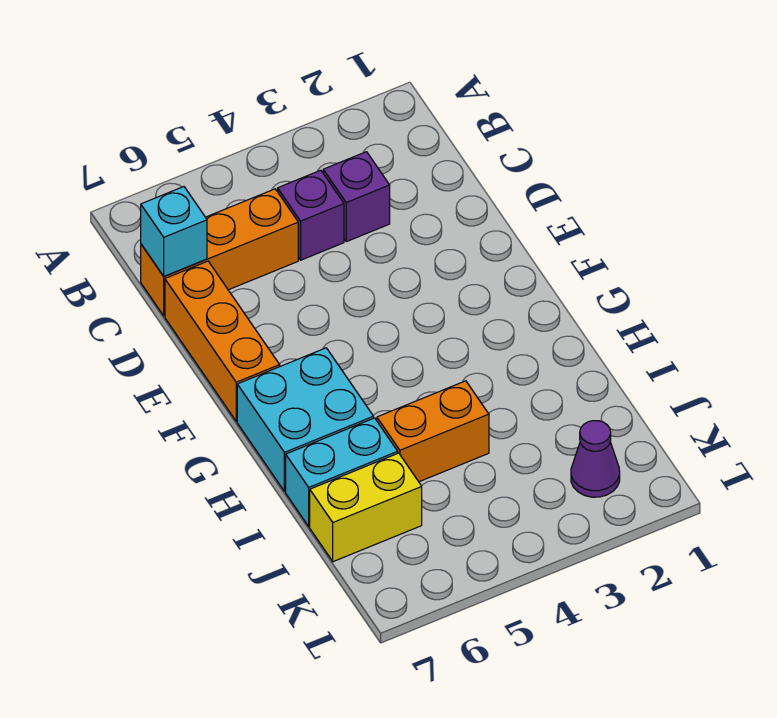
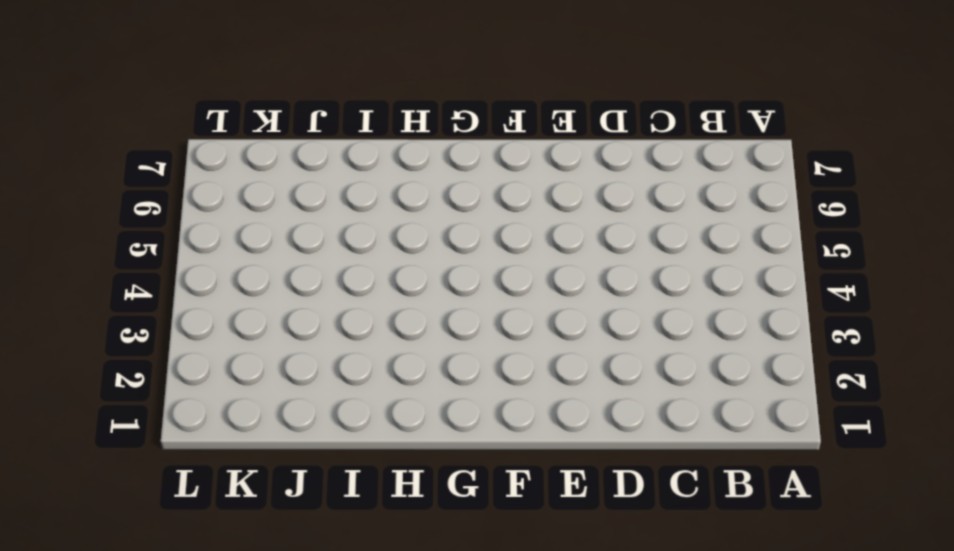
none -> purple 1x1 brick [323,152,390,242]
none -> purple 1x1 brick [278,170,344,260]

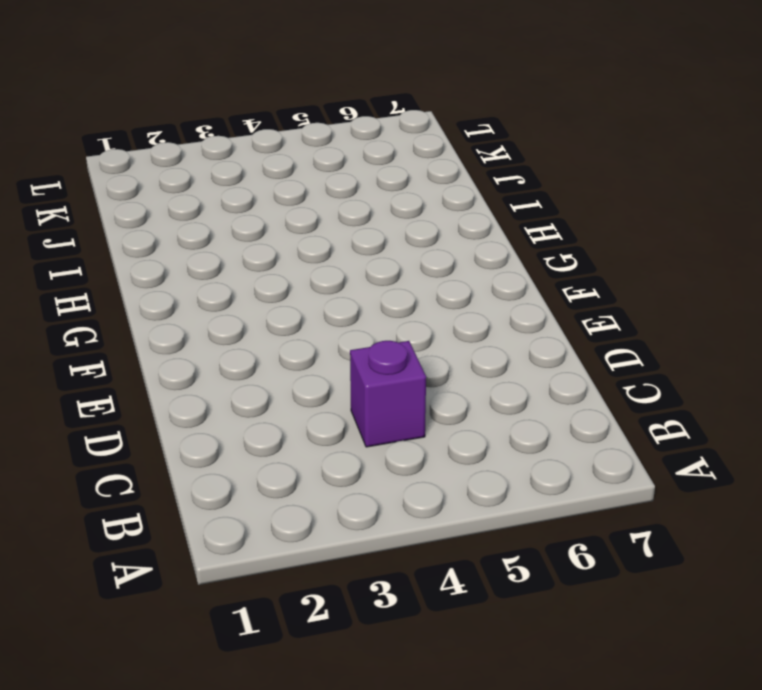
none -> purple 1x1 brick [323,152,390,242]
none -> orange 1x3 brick [141,189,298,316]

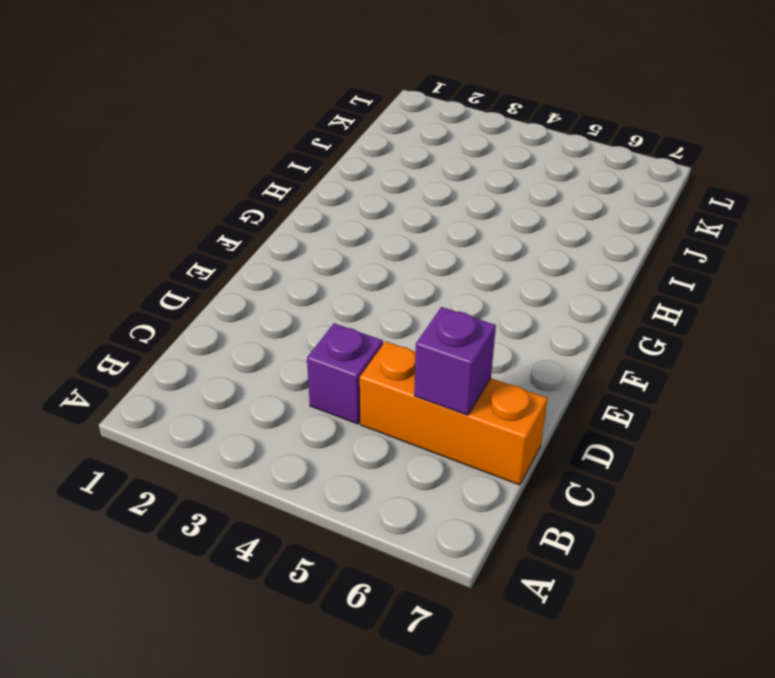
purple 1x1 brick [414,307,496,415] -> purple 1x1 brick moved to [323,152,390,242]
none -> orange 1x3 brick [165,261,280,421]
none -> cyan 2x2 brick [237,348,374,492]

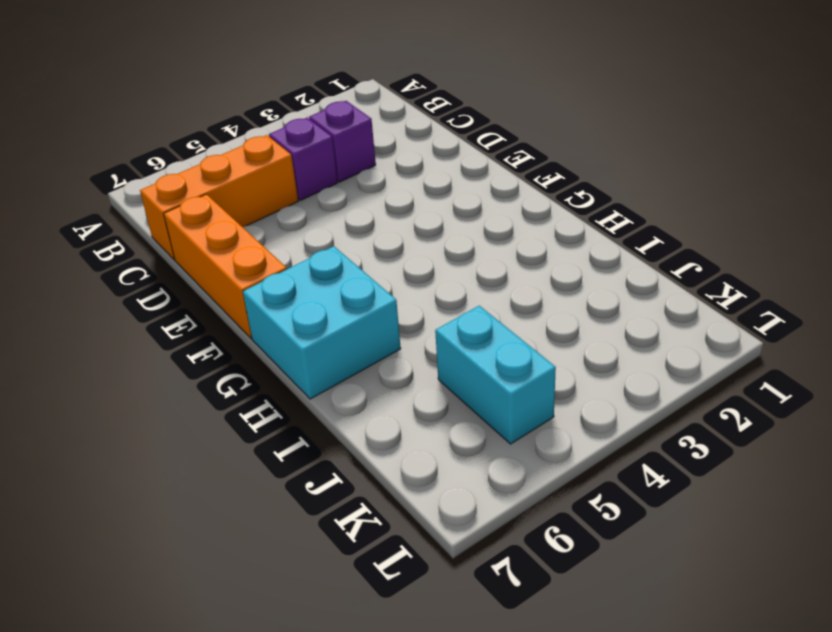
cyan 1x2 brick [435,306,556,444] -> cyan 1x2 brick turned to [286,418,398,526]
none -> orange 1x2 brick [377,381,489,482]
none -> yellow 1x2 brick [310,453,422,562]

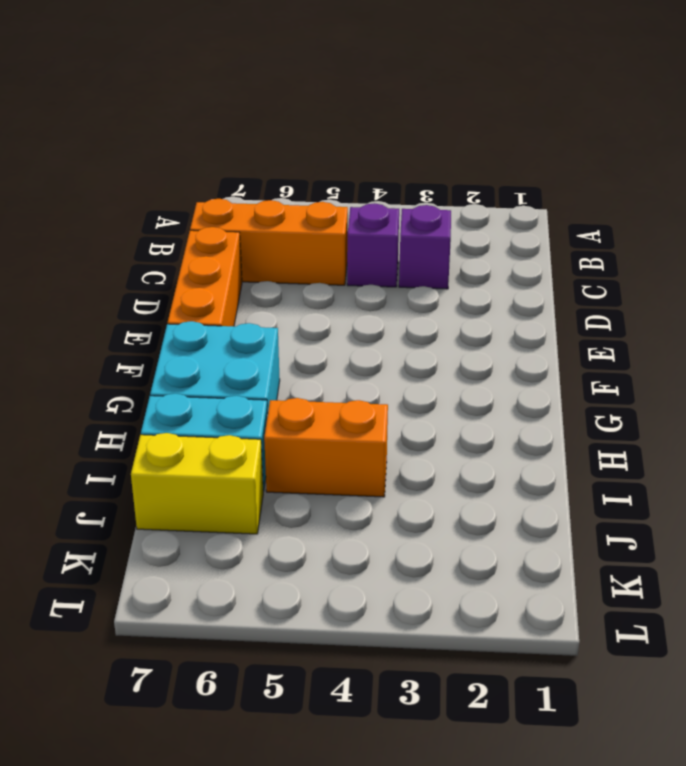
none -> purple 1x1 cone [571,421,620,497]
none -> cyan 1x1 brick [141,187,207,276]

